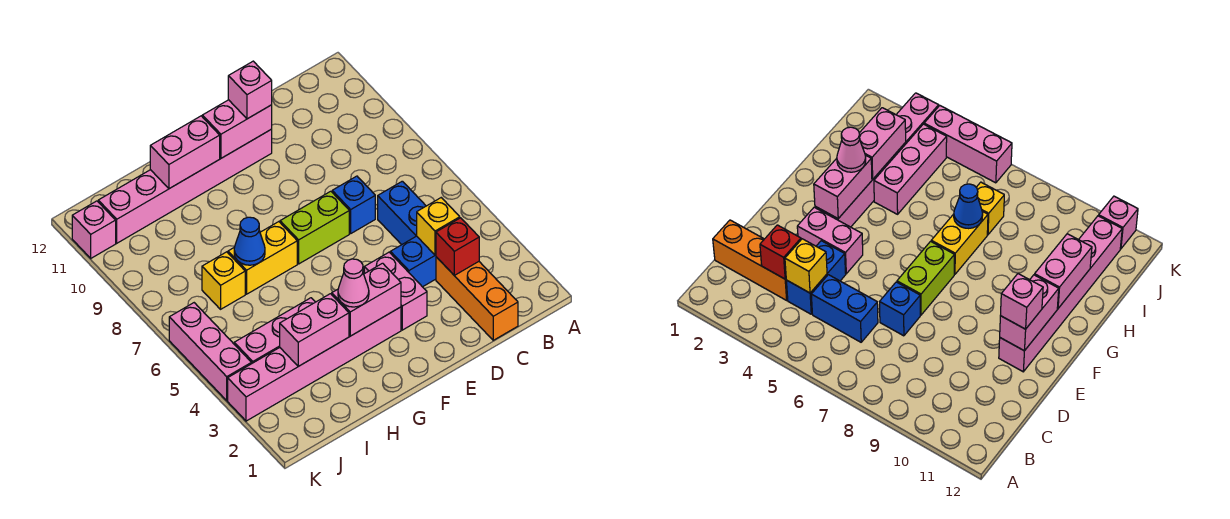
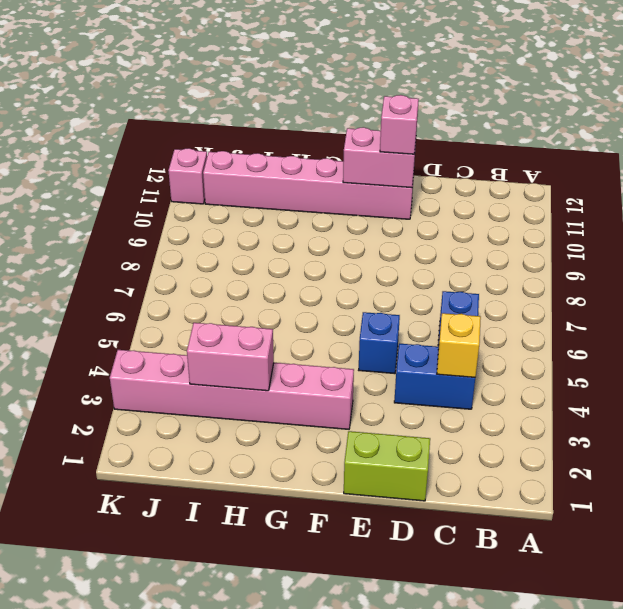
lime 1x2 brick [344,431,430,501] -> lime 1x2 brick moved to [280,191,349,264]
blue 1x1 brick [359,312,400,374] -> blue 1x1 brick moved to [332,176,375,233]
none -> orange 1x3 brick [436,257,518,340]
none -> pink 1x2 brick [364,252,427,330]
none -> yellow 1x2 brick [228,222,297,294]

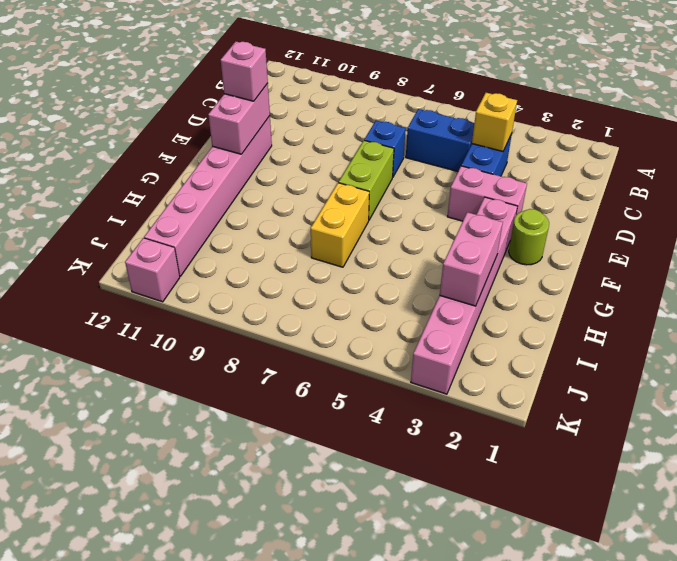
lime 1x1 round brick [509,209,549,265] -> none
none -> orange 1x3 brick [436,257,518,340]
none -> pink 1x3 brick [234,298,315,364]
none -> yellow 1x1 brick [202,252,245,309]

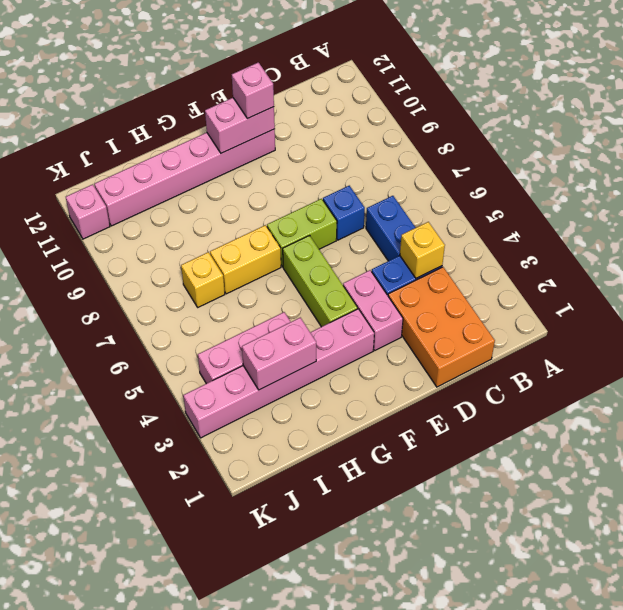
orange 2x3 brick [388,267,495,387] -> orange 1x3 brick [436,257,518,340]
lime 1x3 brick [283,236,358,327] -> none
none -> pink 1x3 brick [169,303,251,401]
none -> red 1x1 brick [436,218,479,275]
none -> pink 1x2 brick [332,263,401,336]

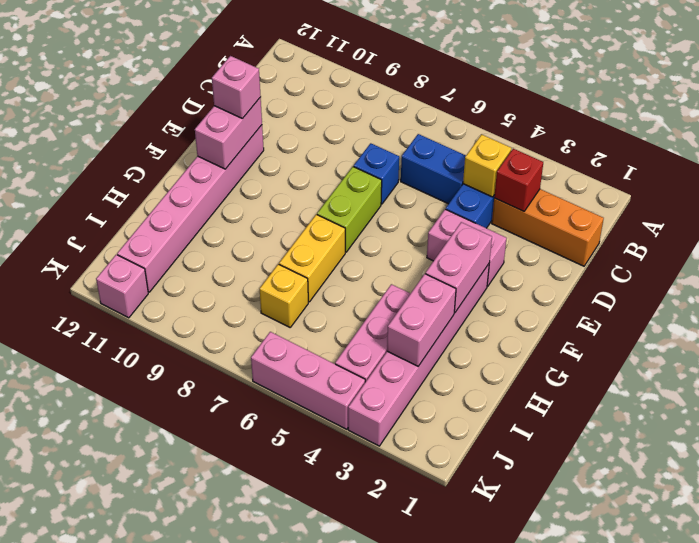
none -> pink 1x2 brick [150,116,220,189]
none -> blue 1x1 cone [234,217,265,265]
none -> pink 1x1 cone [338,259,369,307]

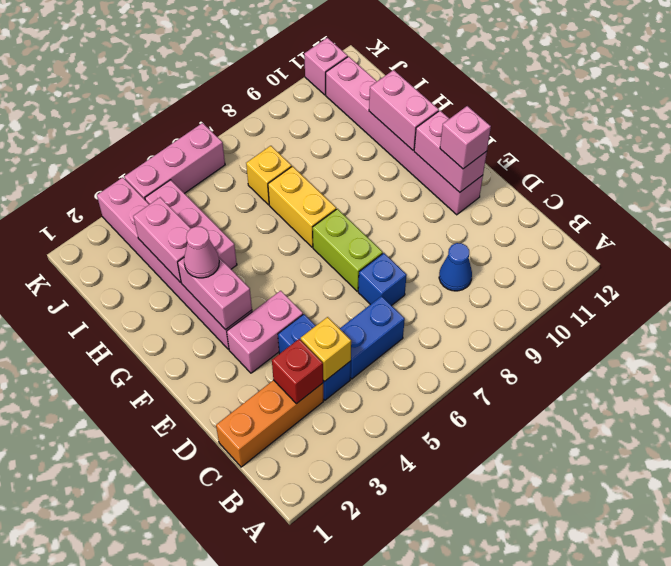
blue 1x1 cone [439,243,472,291] -> blue 1x1 cone moved to [234,217,265,265]

